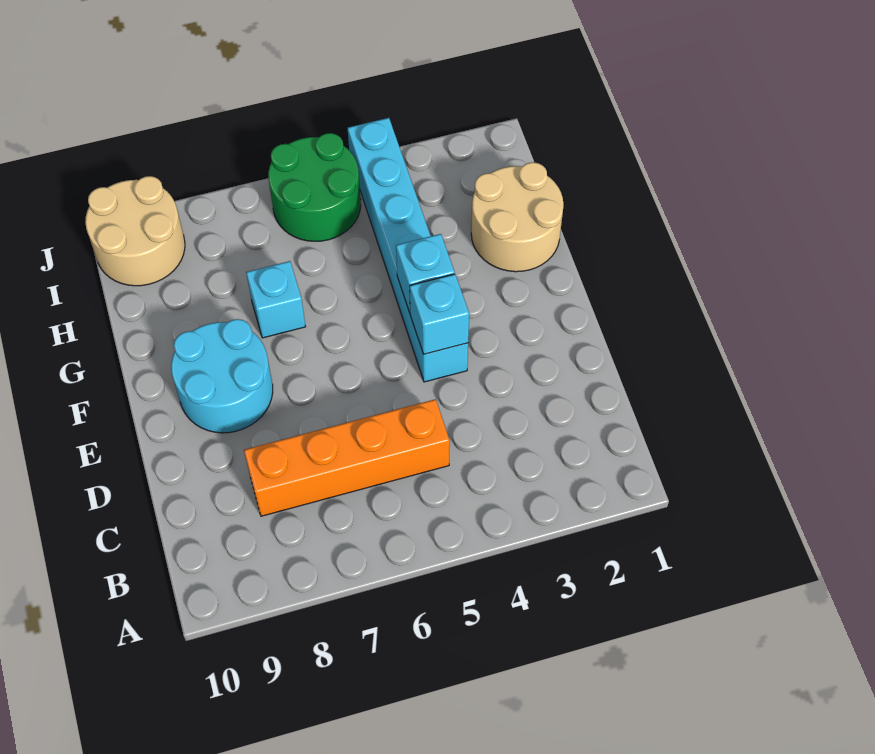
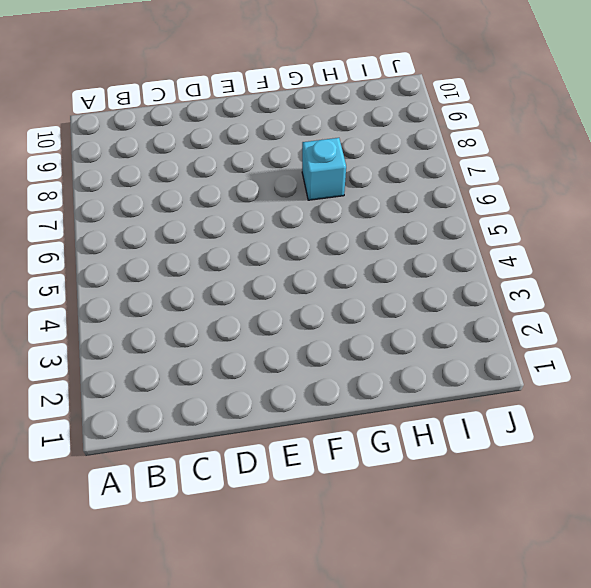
none -> orange 1x4 brick [244,399,450,516]
none -> cyan 1x6 brick [348,118,468,382]

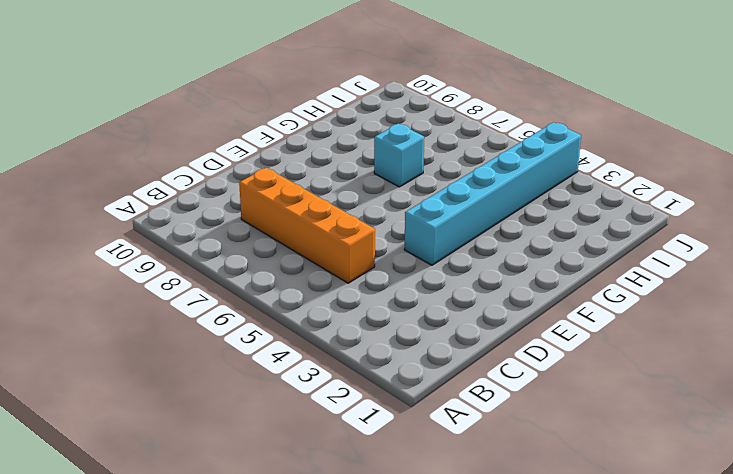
none -> cyan 2x2 round brick [171,319,273,433]
none -> tan 2x2 round brick [471,162,563,272]

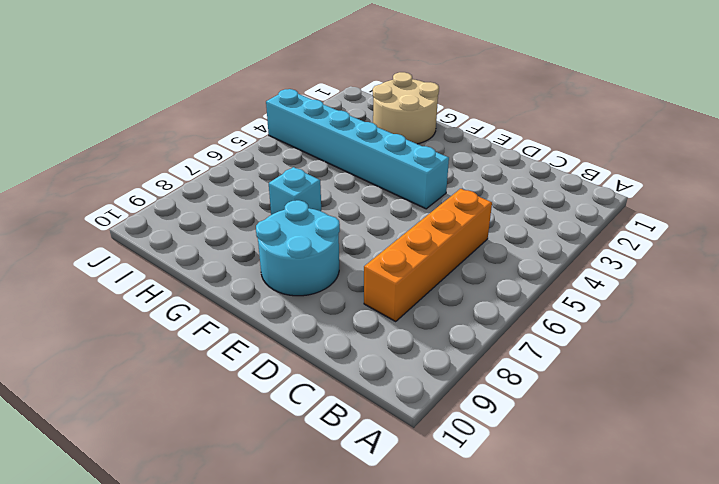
none -> green 2x2 round brick [268,133,361,241]
none -> tan 2x2 round brick [85,176,185,286]

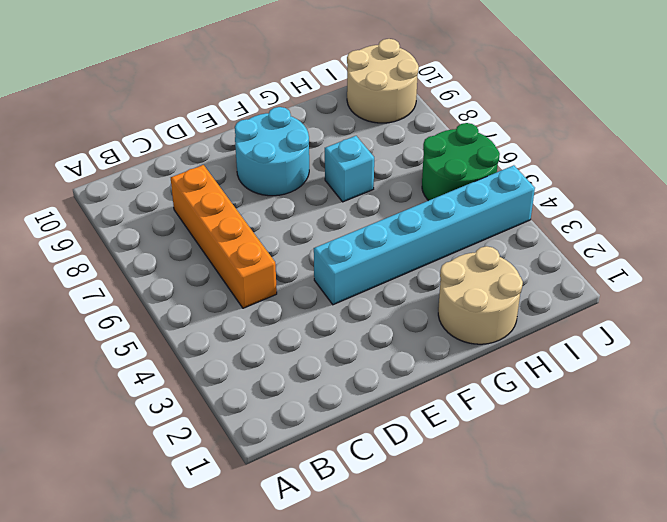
none -> cyan 1x1 brick [410,274,469,354]
none -> cyan 1x1 brick [396,234,455,313]

